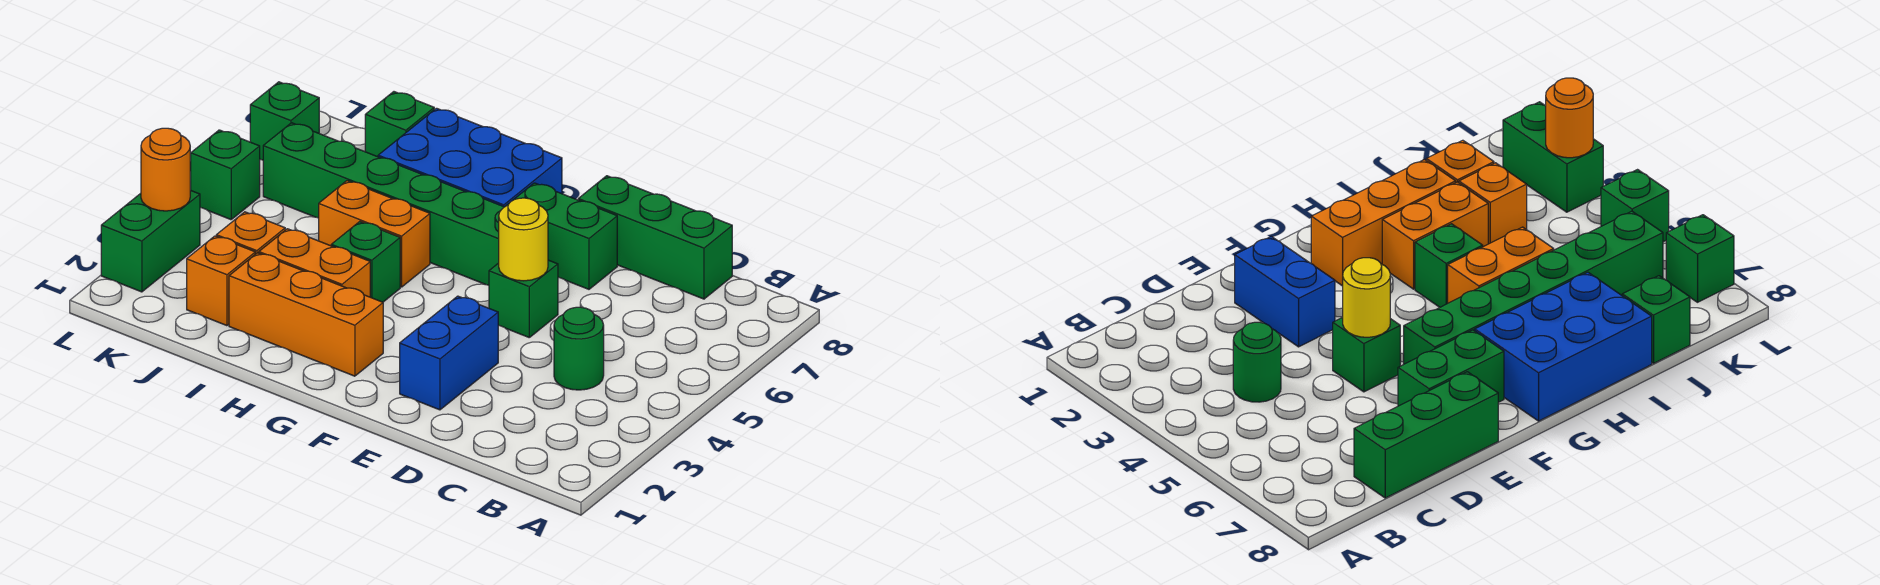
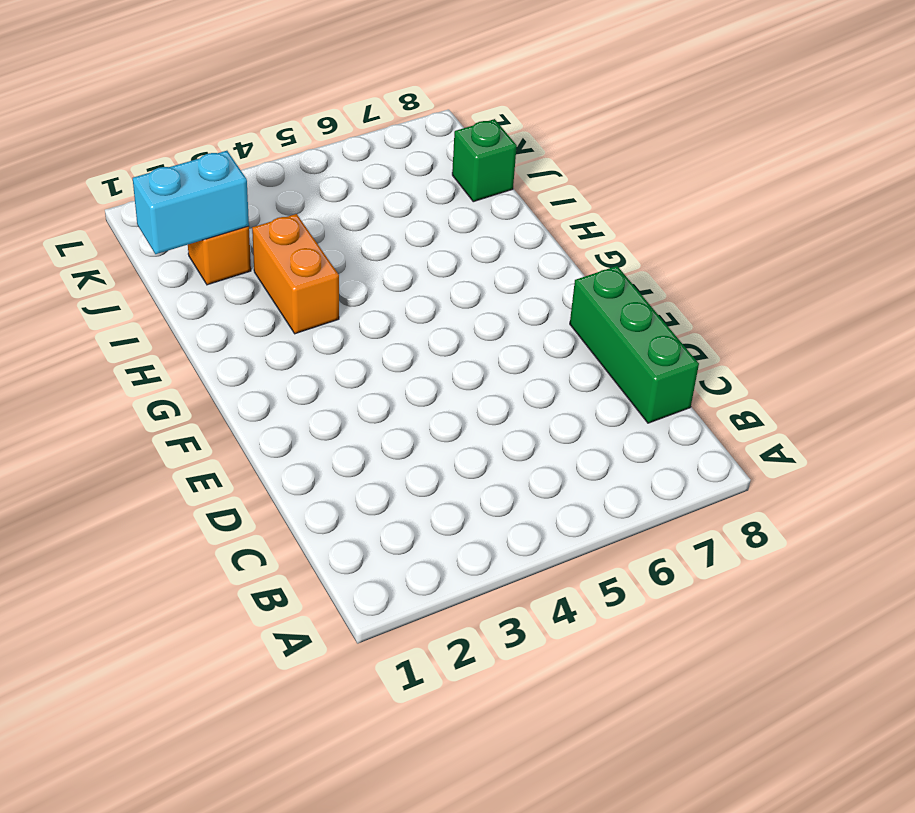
cyan 1x2 brick [133,151,249,254] -> none
none -> green 1x1 round brick [554,307,604,390]
none -> blue 1x2 brick [400,296,498,410]
none -> green 1x1 brick [489,260,558,337]

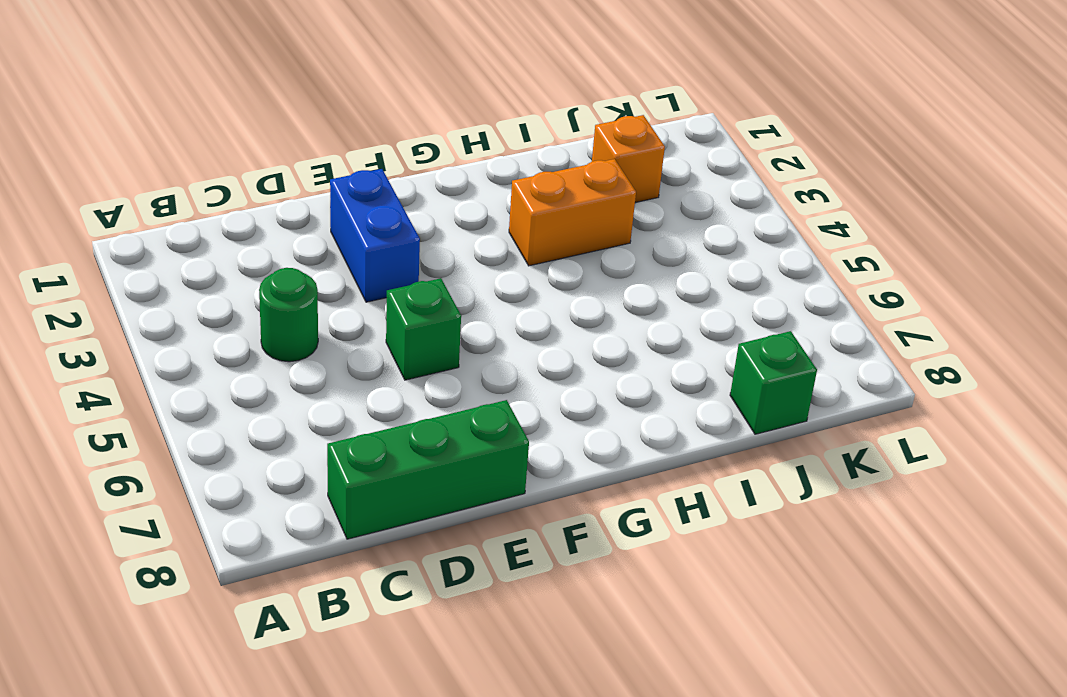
none -> green 1x2 brick [506,183,617,289]
none -> green 1x6 brick [263,123,504,285]
none -> orange 1x3 brick [229,253,383,376]

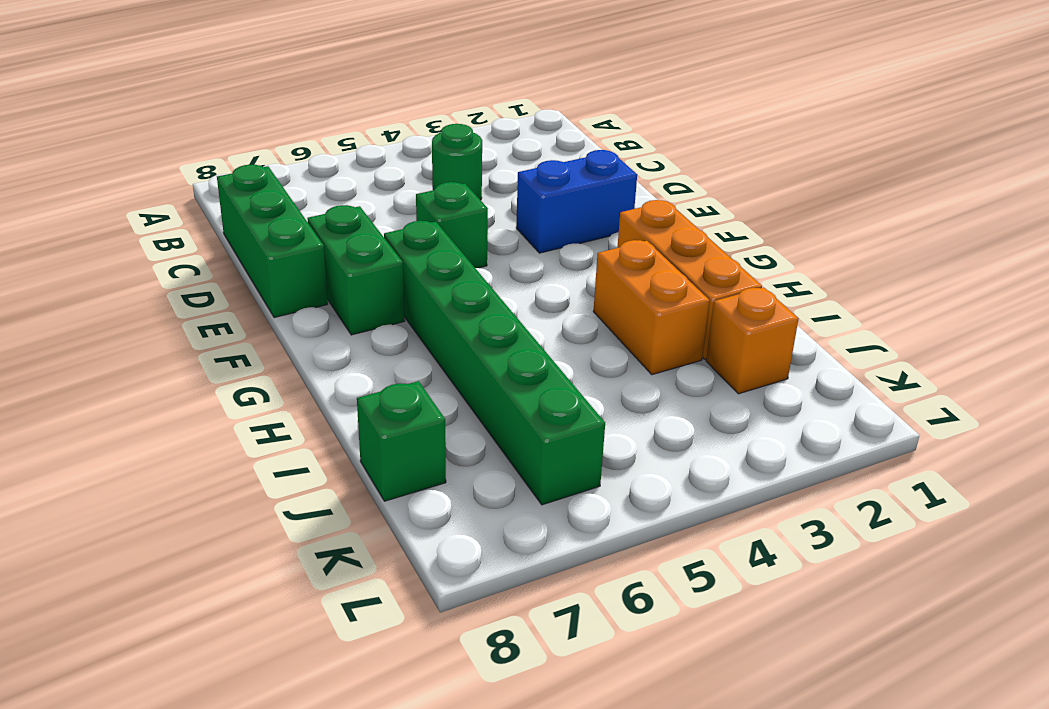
none -> blue 2x3 brick [378,108,562,207]
none -> green 1x1 brick [331,222,400,302]
none -> orange 1x2 brick [319,181,430,287]

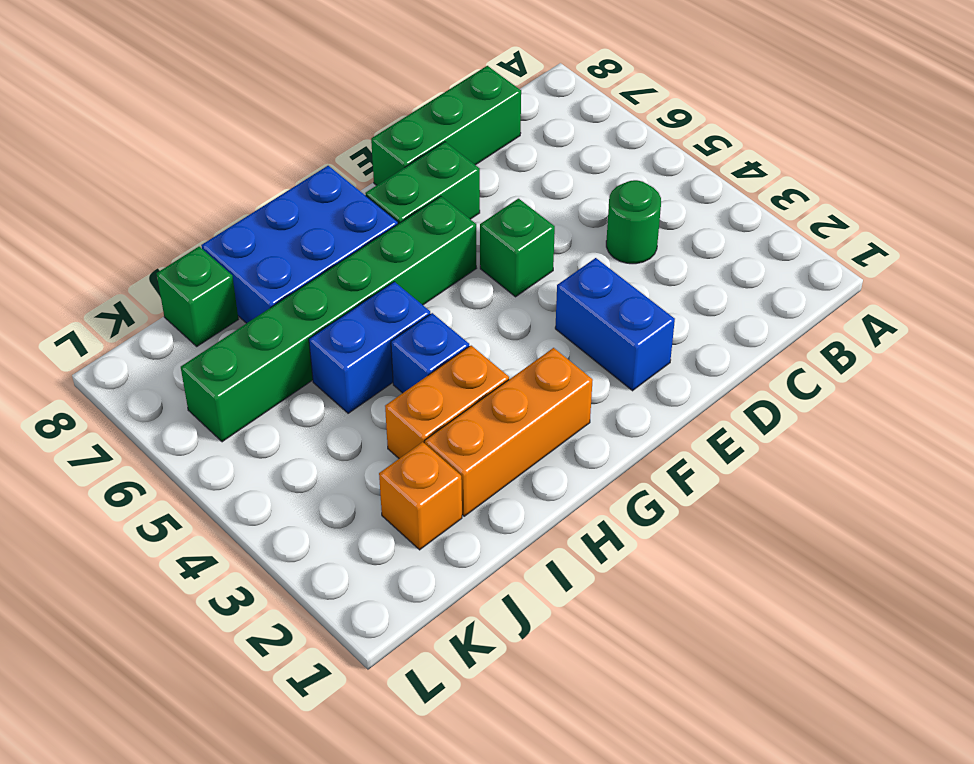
blue 1x1 brick [391,313,469,393] -> green 1x1 brick [331,222,400,302]
blue 1x2 brick [309,282,430,413] -> orange 1x2 brick [319,181,430,287]
none -> orange 1x1 brick [216,212,285,254]
none -> green 1x2 brick [101,190,200,292]
none -> green 1x1 brick [191,130,260,220]

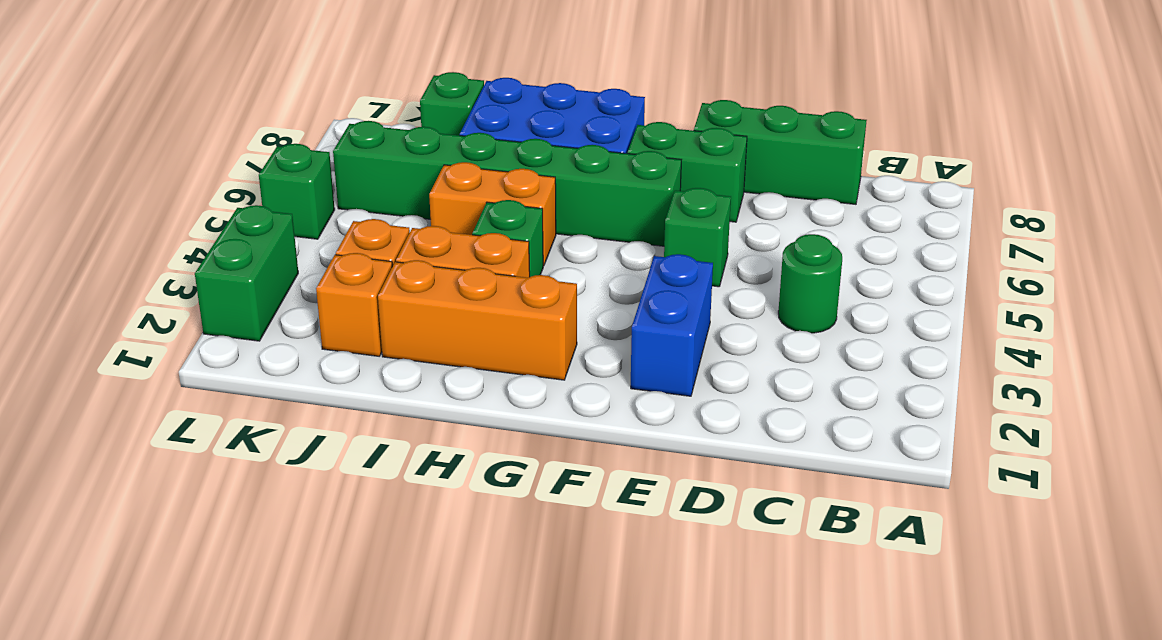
none -> green 1x1 brick [250,82,319,160]
none -> yellow 1x1 round brick [499,198,548,281]
none -> orange 1x1 round brick [141,128,190,211]

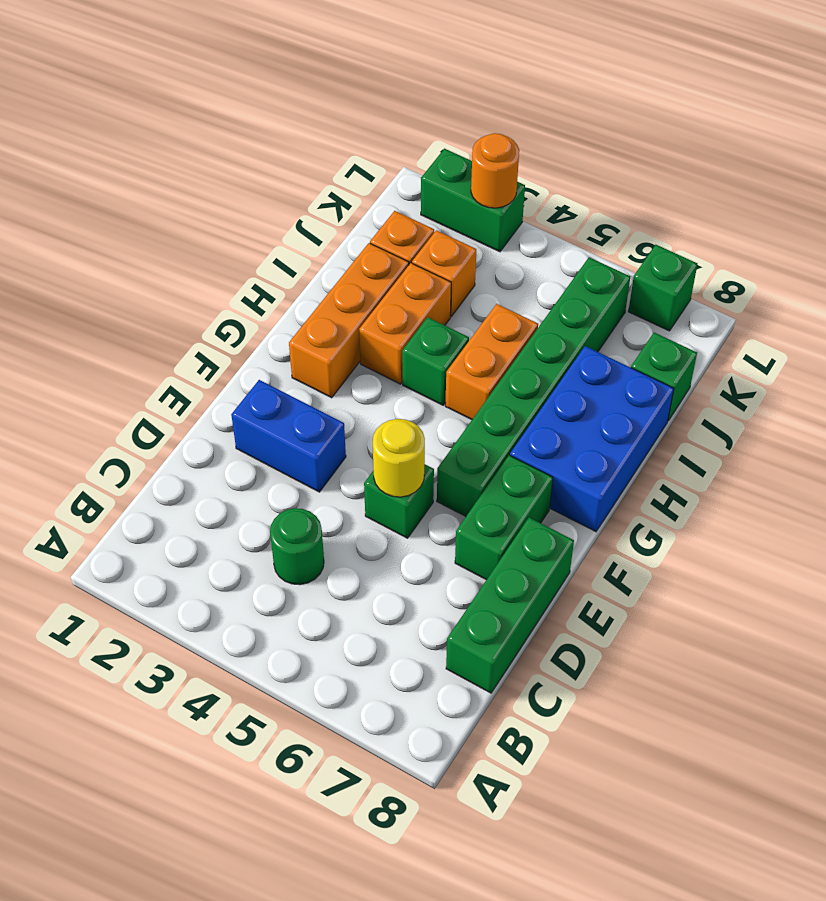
none -> green 1x1 brick [191,130,260,220]

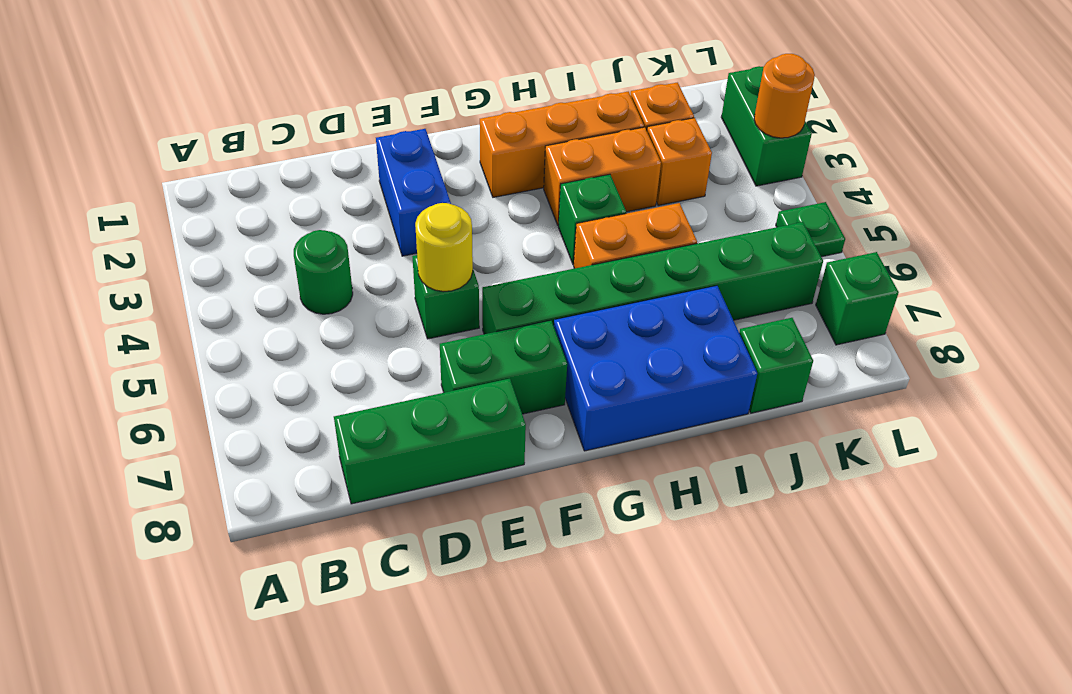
green 1x1 plate [776,202,845,257] -> green 1x1 brick [191,130,260,220]

